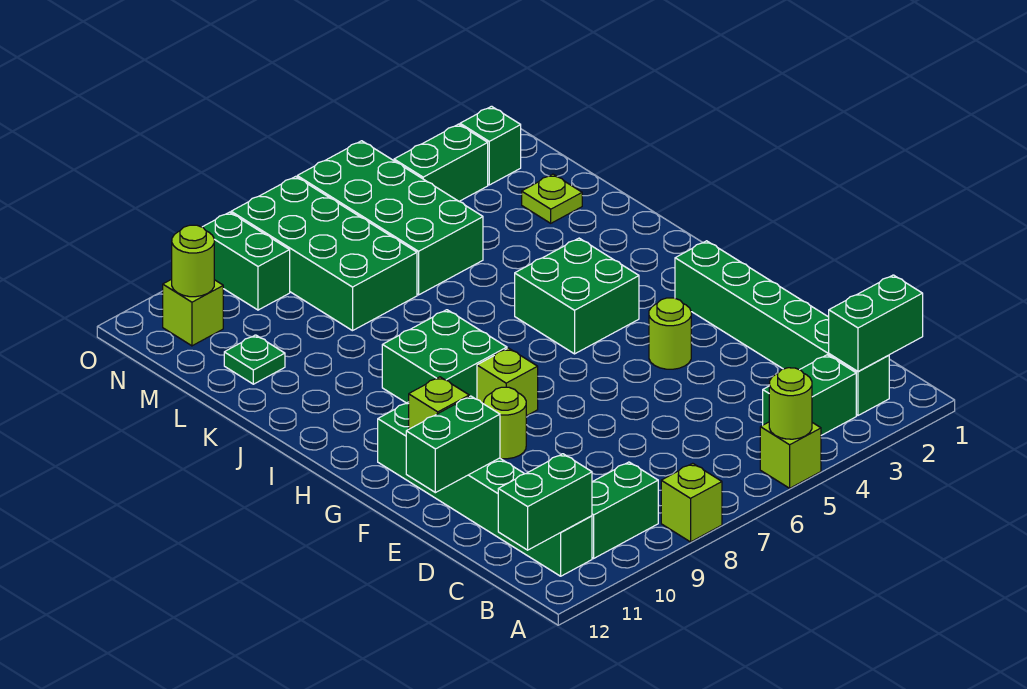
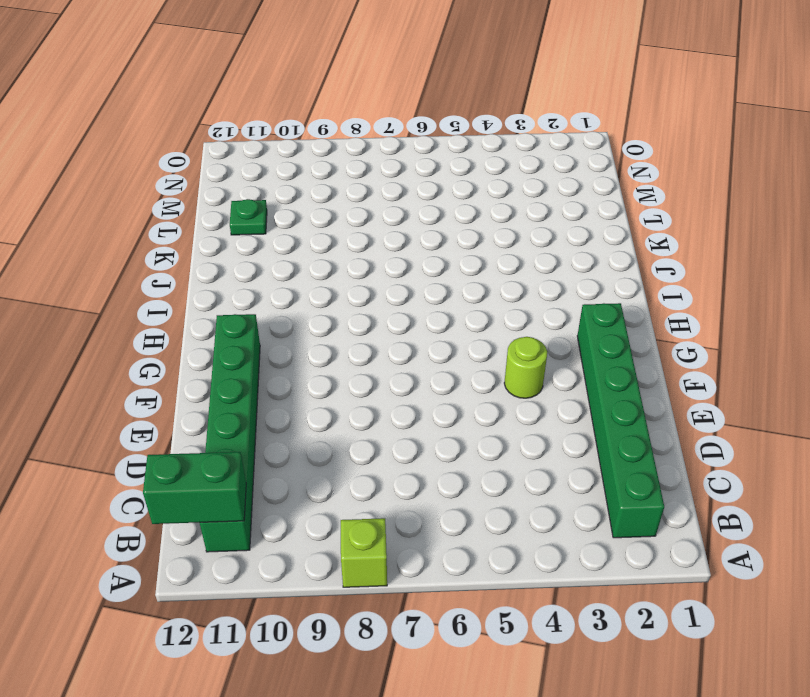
none -> lime 1x1 brick [760,422,821,488]
none -> green 1x2 brick [763,355,856,435]
none -> green 1x2 brick [592,462,658,558]

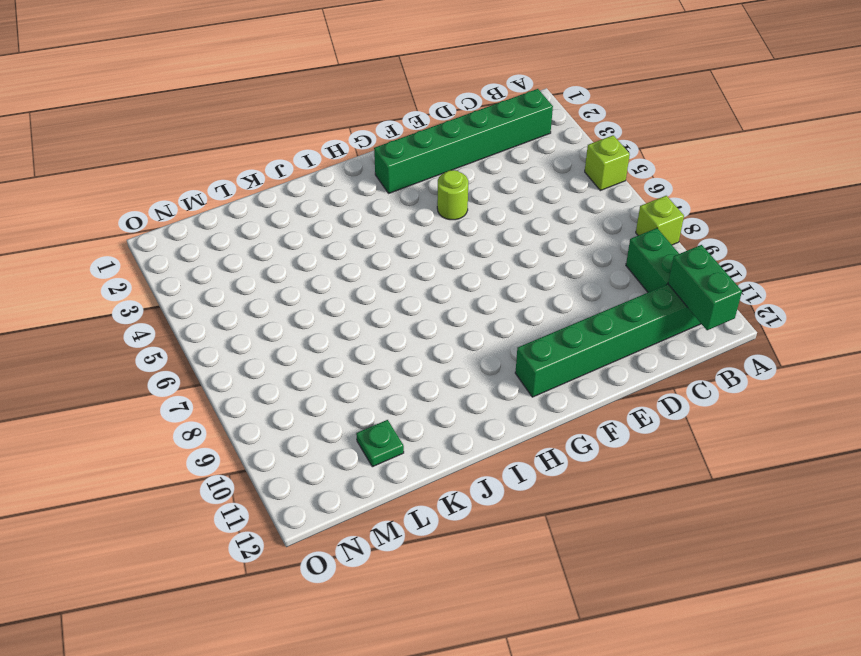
none -> green 1x2 brick [763,355,856,435]
none -> lime 1x1 round brick [484,387,526,459]
none -> lime 1x1 brick [477,348,538,416]

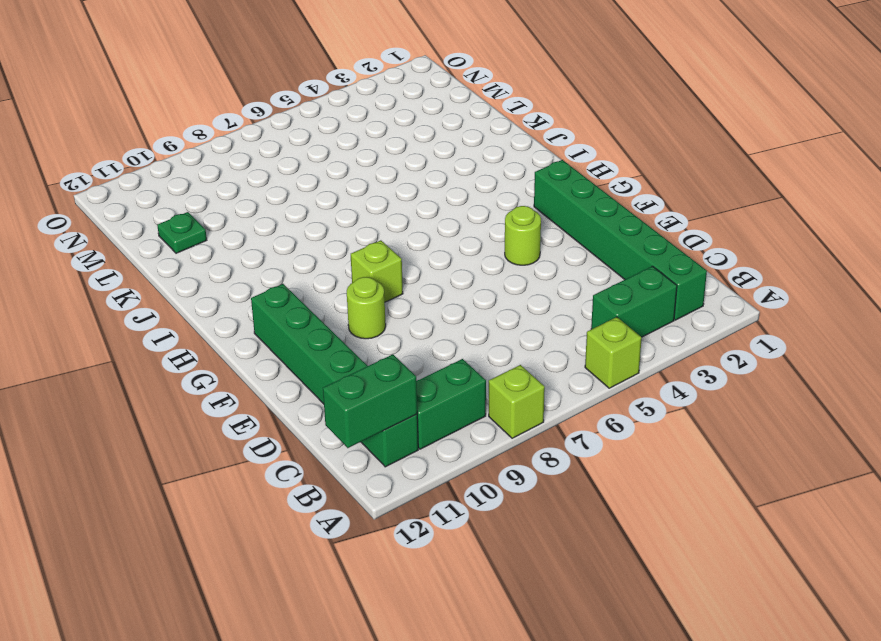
none -> green 2x2 brick [515,238,639,354]
none -> green 2x2 brick [382,310,507,403]
none -> lime 1x1 plate [522,174,582,223]

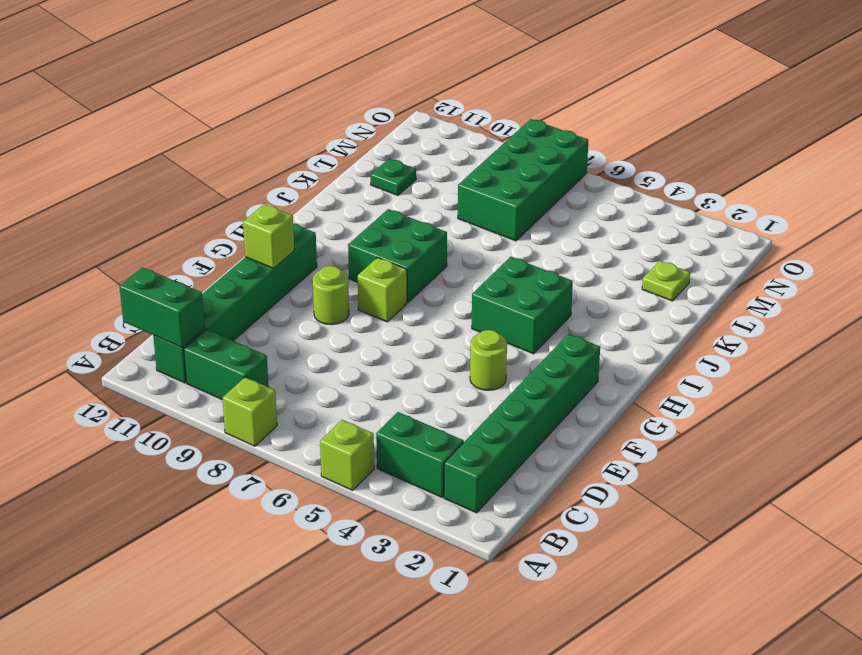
none -> green 2x4 brick [297,141,483,295]
none -> green 1x1 brick [460,106,521,185]
none -> green 1x2 brick [394,124,488,201]

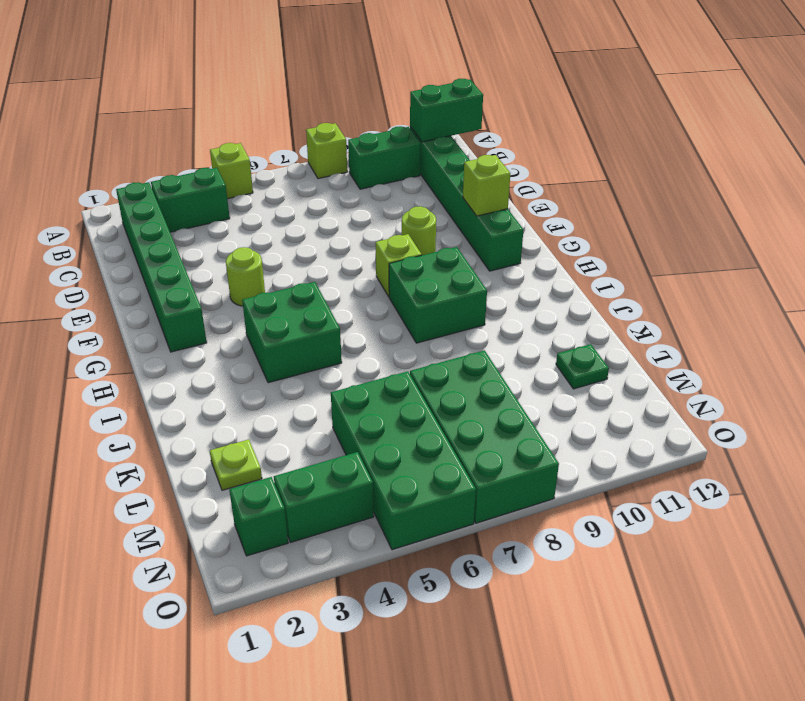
none -> green 1x2 brick [203,212,290,310]
none -> lime 1x1 brick [163,279,223,346]
none -> lime 1x1 round brick [769,368,812,439]

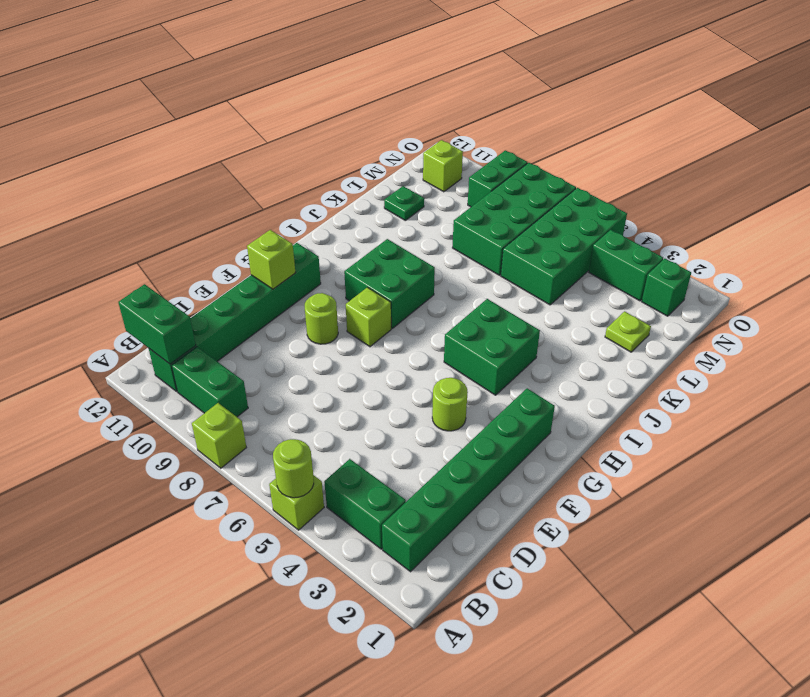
none -> green 1x2 brick [829,275,923,371]
none -> green 1x2 brick [406,396,500,493]
none -> lime 1x1 round brick [172,225,214,297]

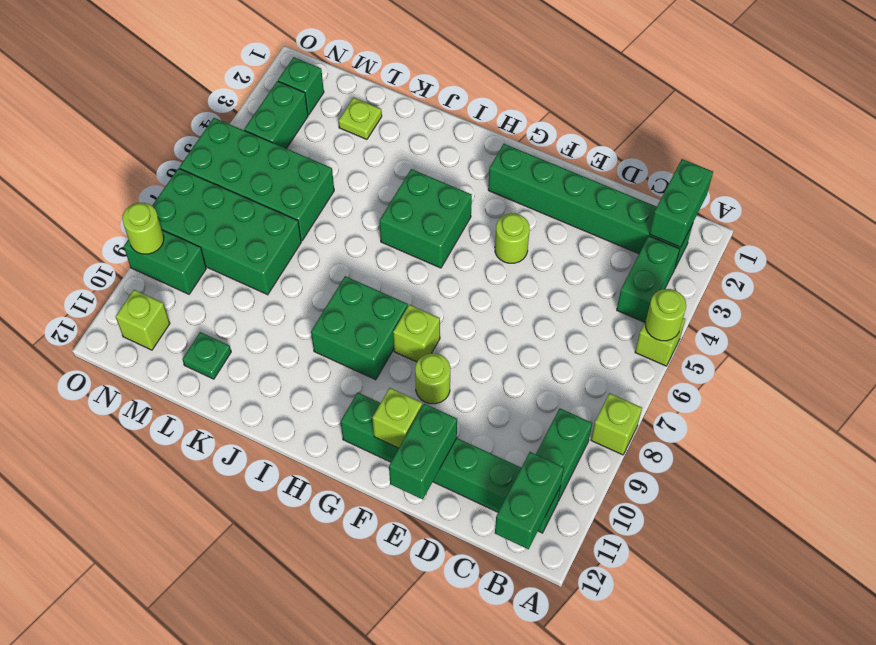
lime 1x1 round brick [122,203,164,254] -> lime 1x1 round brick moved to [172,225,214,297]

